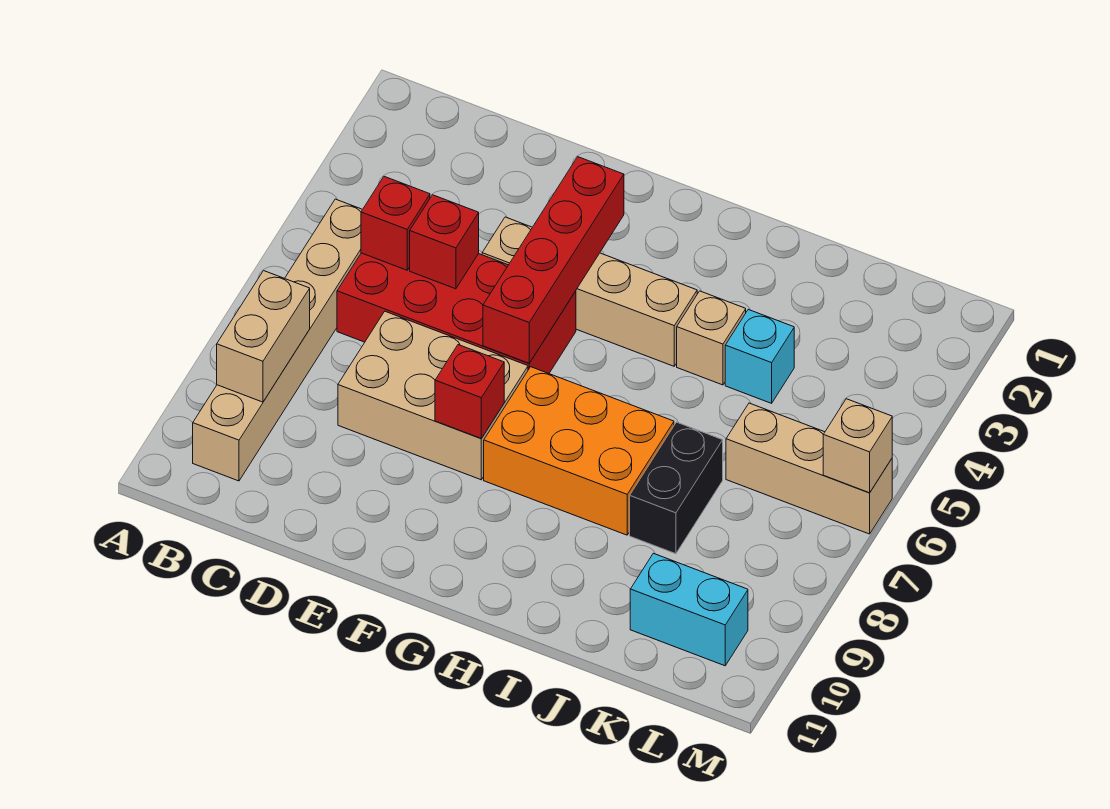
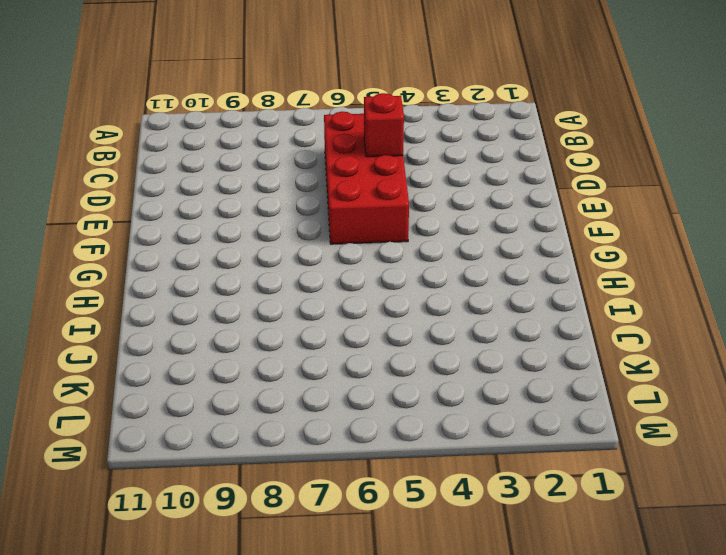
none -> tan 1x6 brick [193,199,363,481]
none -> tan 2x3 brick [338,312,528,480]
none -> tan 1x4 brick [482,217,697,366]

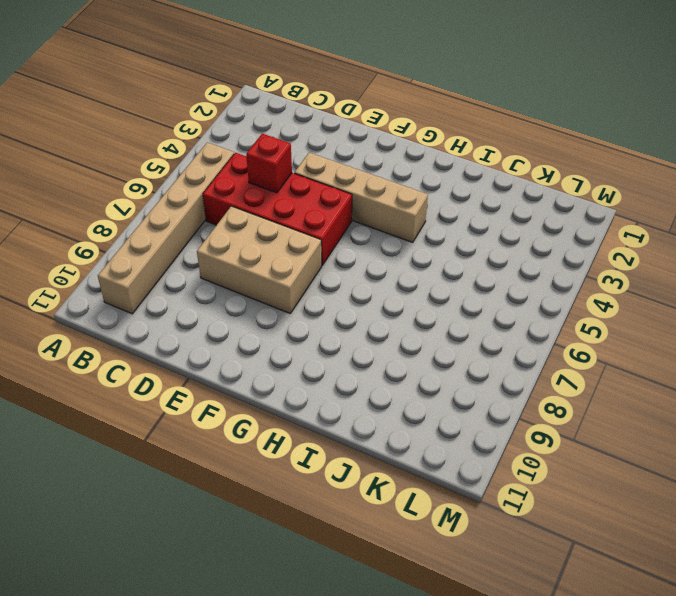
none -> orange 2x3 brick [484,367,674,535]
none -> tan 1x1 brick [677,291,746,385]
none -> cyan 1x1 brick [725,309,794,403]

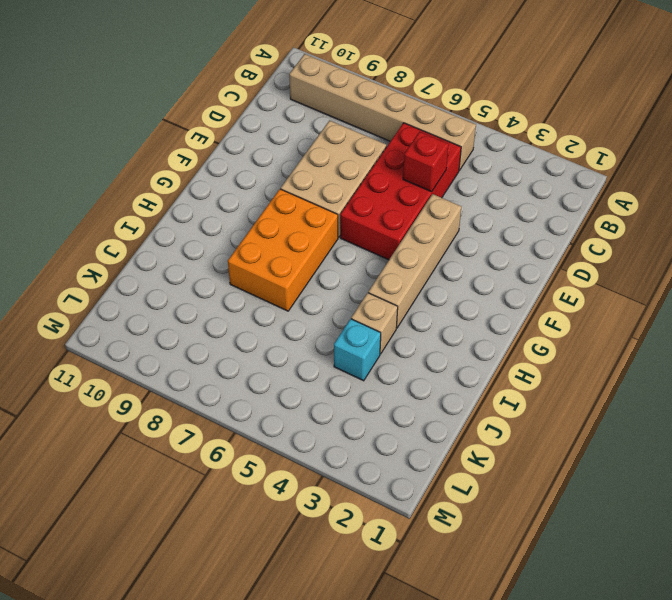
none -> black 1x2 brick [630,422,723,554]
none -> tan 1x3 brick [726,403,892,534]
none -> cyan 1x2 brick [630,553,748,666]

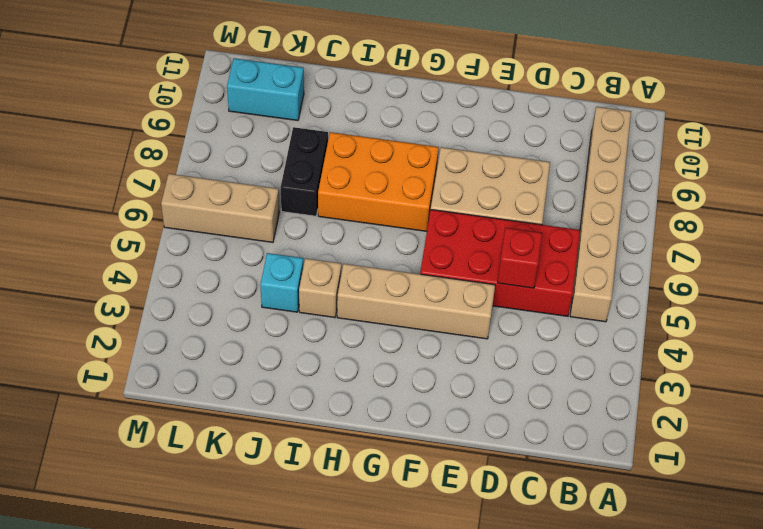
none -> tan 1x2 brick [217,271,310,402]
none -> red 1x1 brick [361,177,430,270]
none -> red 1x4 brick [483,157,624,363]

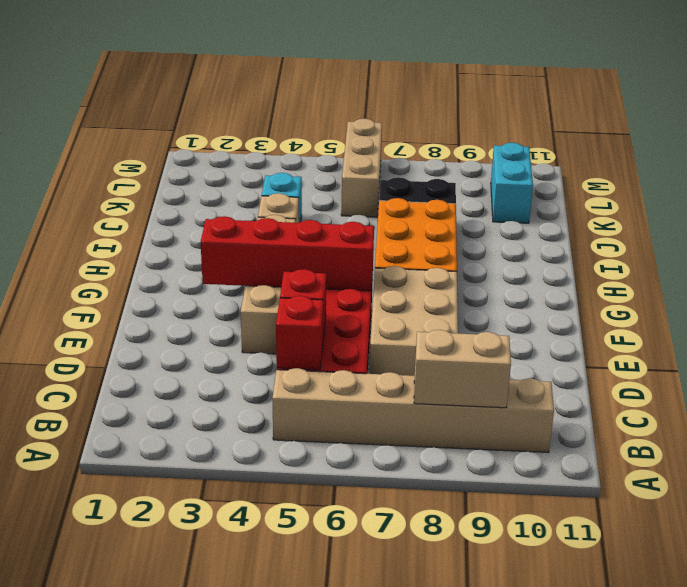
none -> red 1x1 brick [435,345,504,438]
none -> tan 1x1 brick [823,399,892,493]

